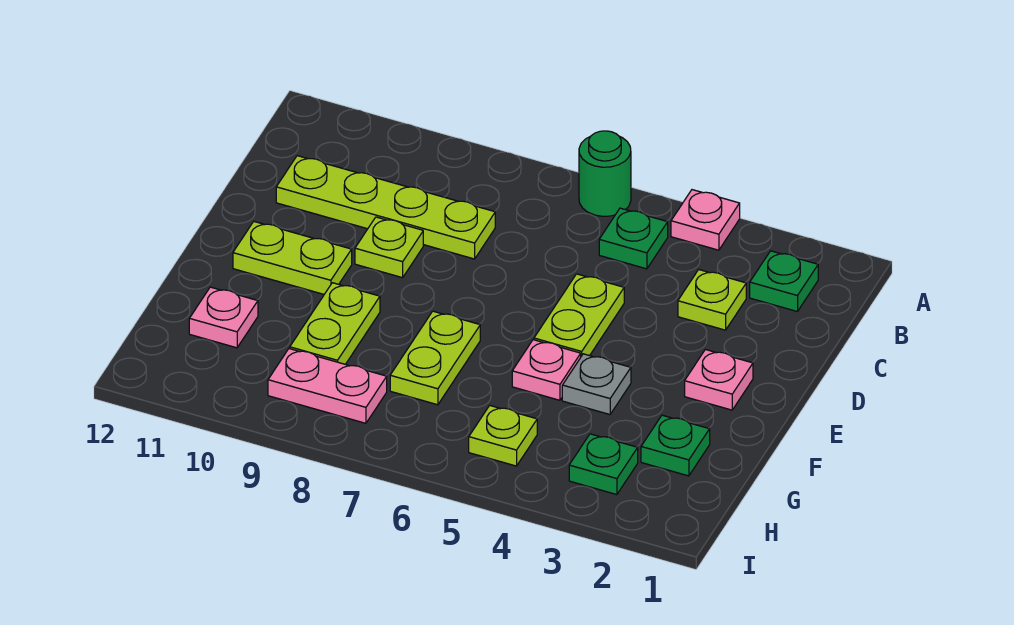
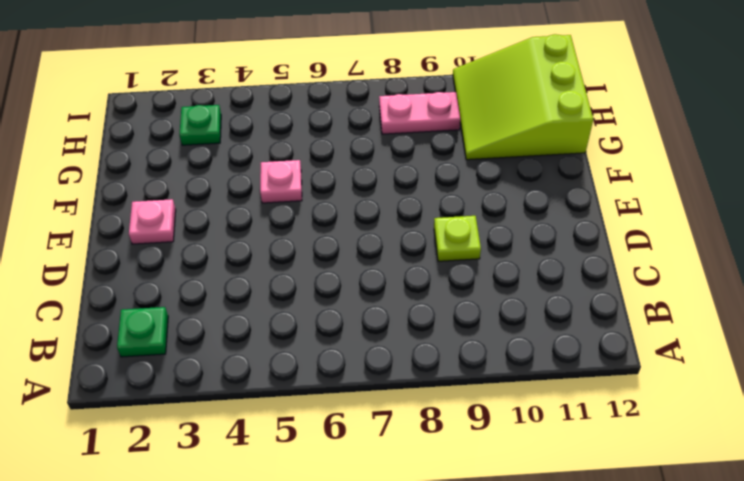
lime 3x3 slope [453,34,593,160] -> pink 1x1 plate [189,287,258,348]
none -> pink 1x1 plate [671,190,740,250]
none -> green 1x1 round brick [579,131,631,216]
none -> green 1x1 plate [599,208,668,269]

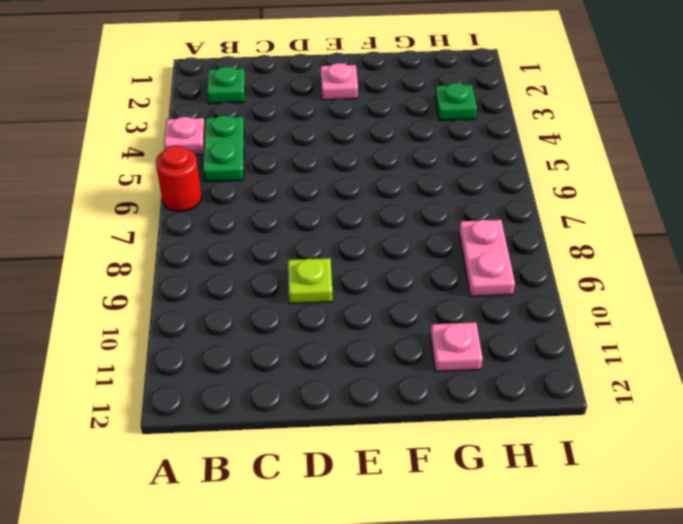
red 1x1 round brick [156,146,202,211] -> green 1x1 round brick [579,131,631,216]
green 1x2 plate [203,115,244,182] -> green 1x1 plate [599,208,668,269]
none -> lime 1x1 plate [678,270,746,330]
none -> lime 1x4 plate [276,156,495,259]
none -> lime 1x2 plate [534,274,624,356]

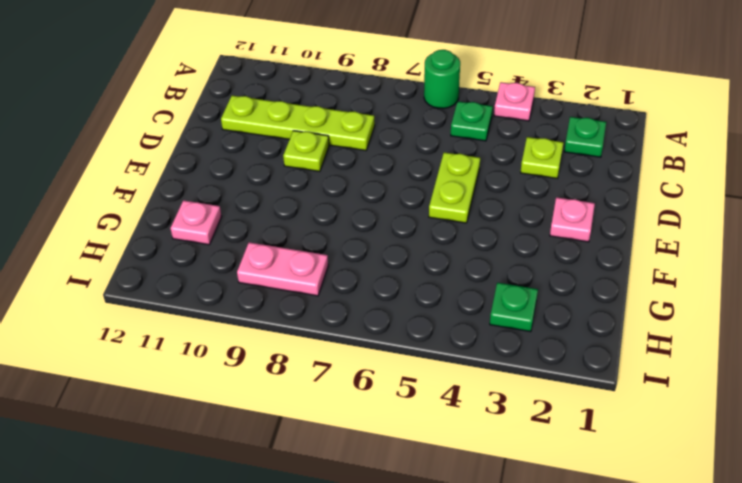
none -> lime 1x2 plate [233,222,352,294]
none -> grey 1x1 plate [562,354,631,414]
none -> pink 1x1 plate [512,340,581,400]

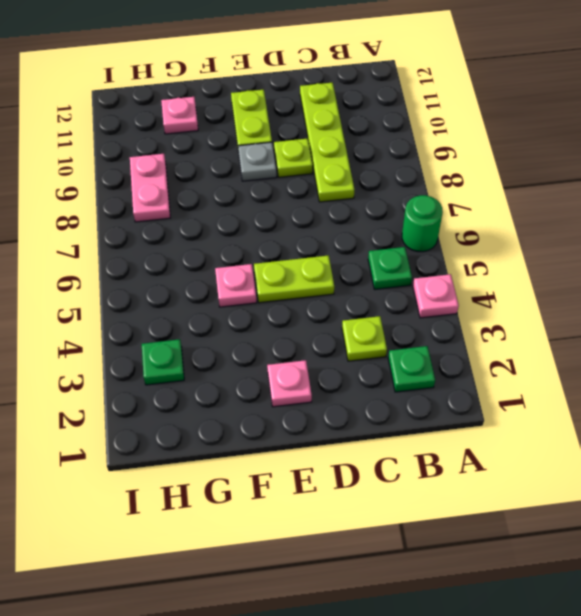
grey 1x1 plate [238,142,277,181] -> grey 1x1 plate moved to [562,354,631,414]
none -> lime 1x2 plate [390,311,480,405]
none -> lime 1x2 plate [290,283,380,364]
none -> green 1x1 plate [641,415,710,476]

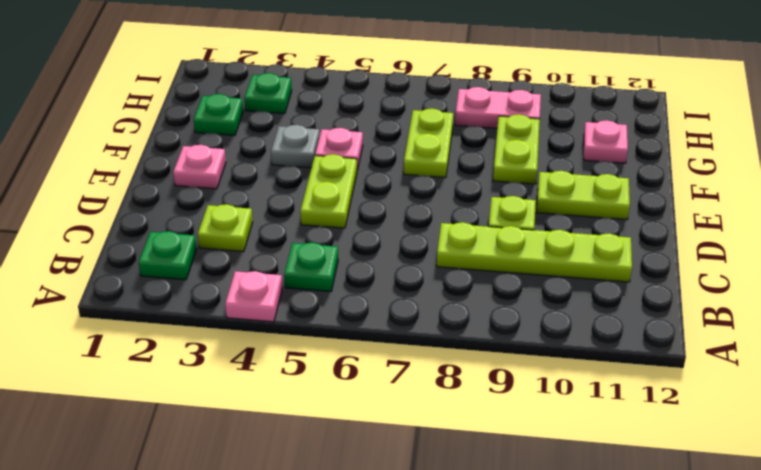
none -> green 1x1 round brick [579,131,631,216]
none -> lime 1x1 plate [469,406,537,466]

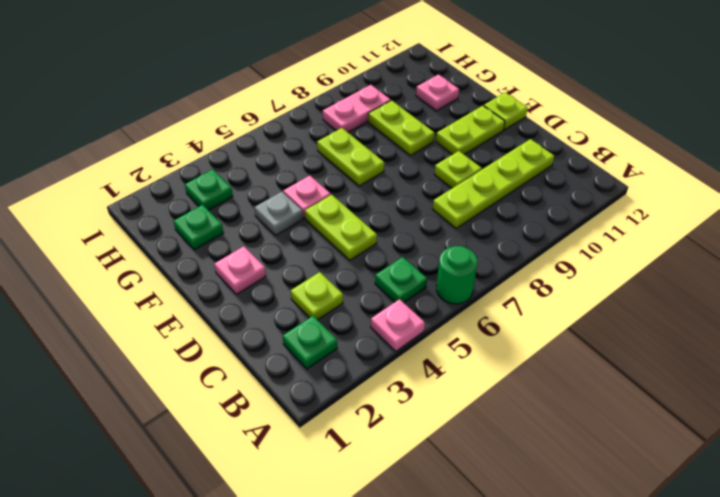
lime 1x1 plate [484,92,527,130] -> lime 1x1 plate moved to [469,406,537,466]

